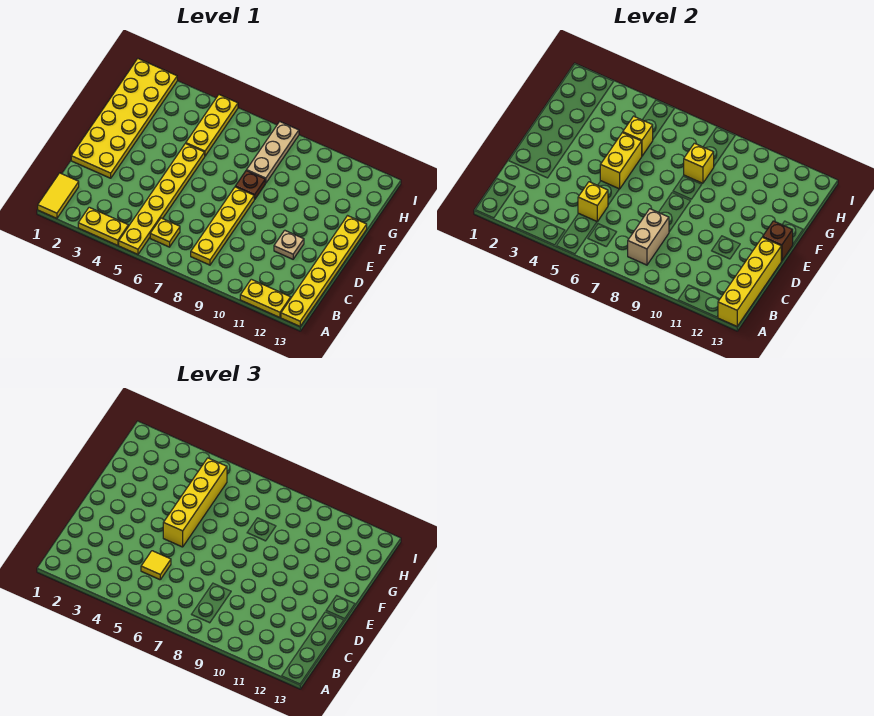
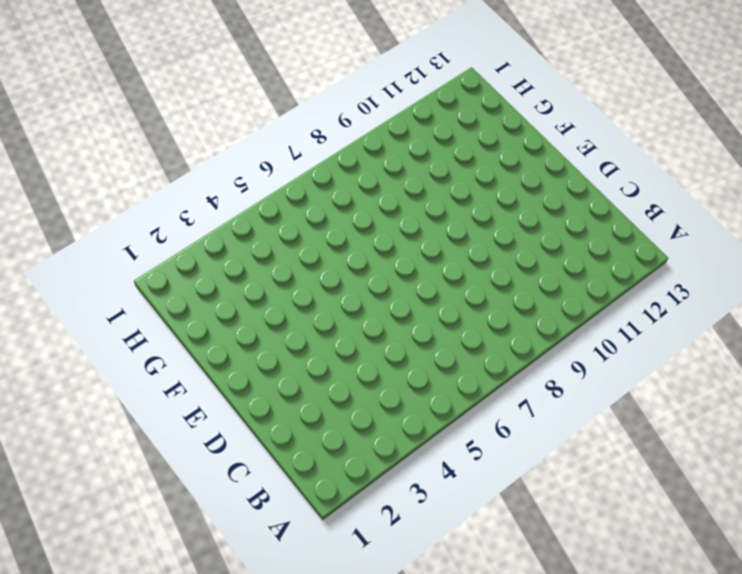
none -> yellow 1x2 tile [38,173,79,218]
none -> yellow 1x2 plate [78,207,128,245]
none -> yellow 1x6 plate [119,144,205,254]

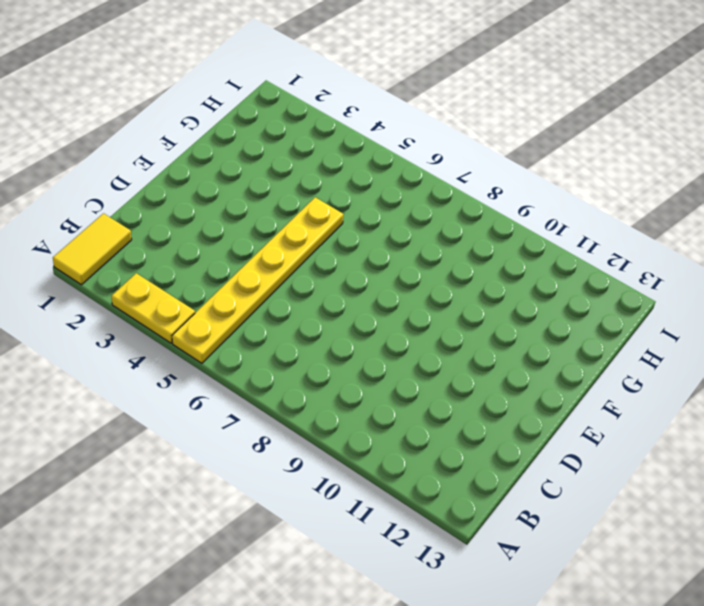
none -> yellow 1x2 plate [240,279,291,317]
none -> yellow 1x6 plate [281,216,367,326]
none -> yellow 1x1 plate [150,218,180,247]

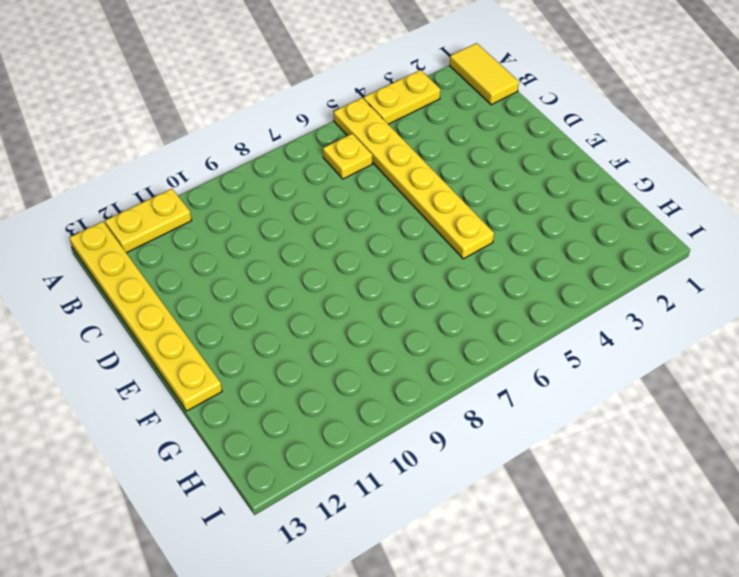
none -> yellow 1x4 plate [191,187,255,265]
none -> yellow 2x6 plate [71,59,177,178]
none -> tan 1x1 plate [274,230,304,259]

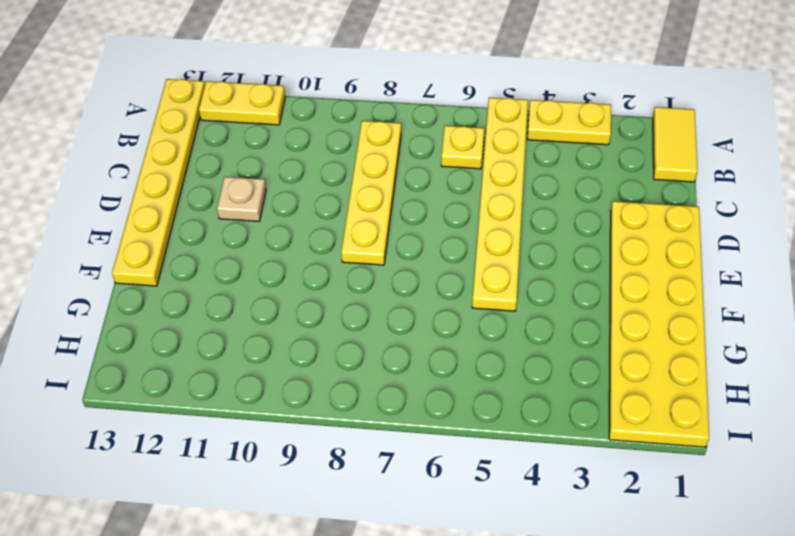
none -> brown 1x1 plate [235,170,265,199]
none -> yellow 1x3 plate [186,95,238,156]
none -> tan 1x3 plate [247,122,299,183]

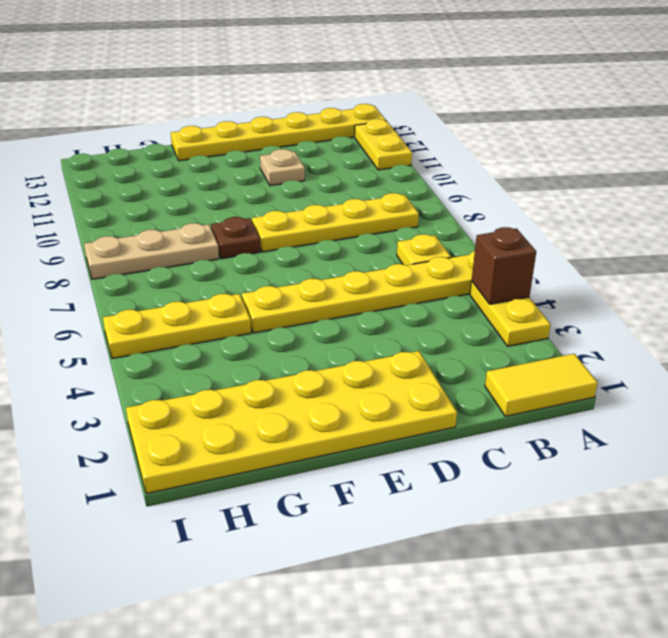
brown 1x1 brick [472,227,536,304] -> brown 1x1 brick moved to [763,221,793,261]
none -> yellow 1x4 brick [718,237,781,326]
none -> tan 1x2 brick [628,209,669,265]
none -> yellow 1x1 brick [578,182,608,221]

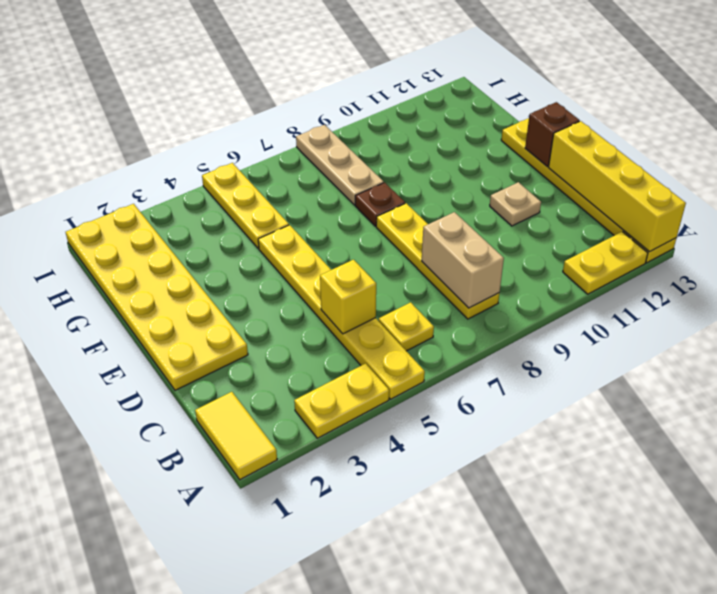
none -> yellow 1x2 brick [600,133,642,189]
none -> yellow 1x1 brick [623,116,653,156]
none -> yellow 1x1 brick [684,143,714,183]

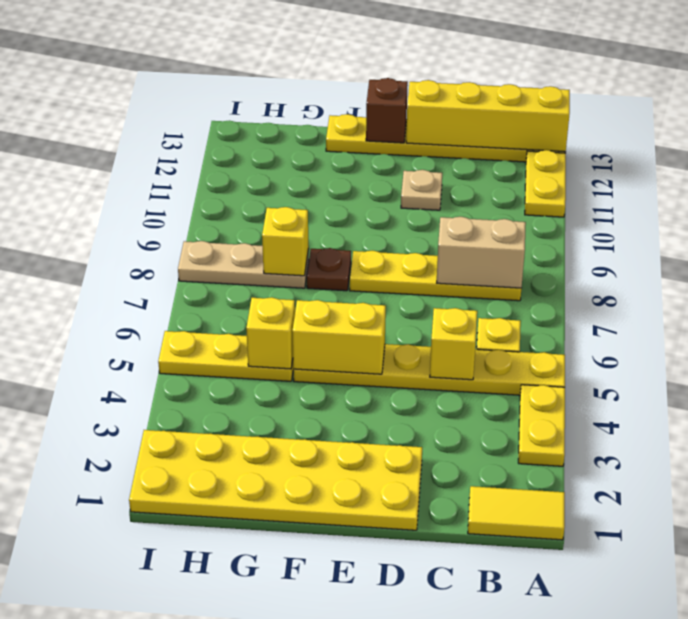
none -> yellow 1x1 tile [141,551,171,580]
none -> yellow 1x4 brick [163,458,227,547]

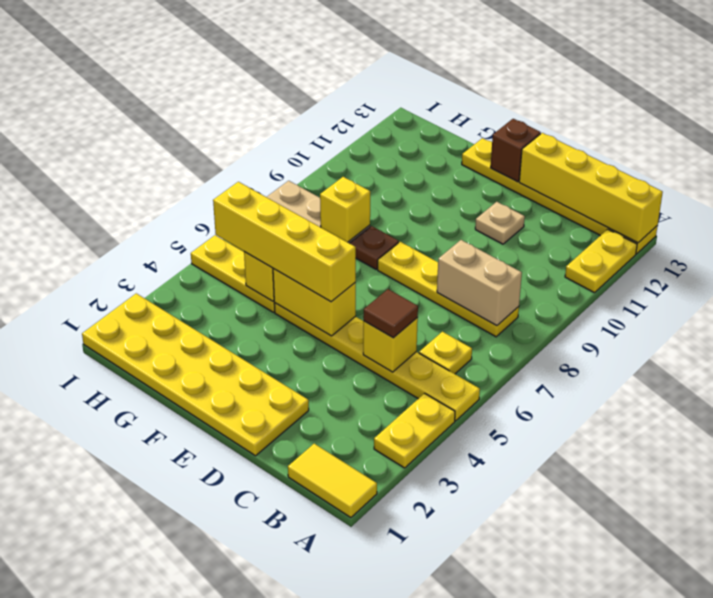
brown 1x1 tile [363,289,418,338] -> yellow 1x1 tile [141,551,171,580]

